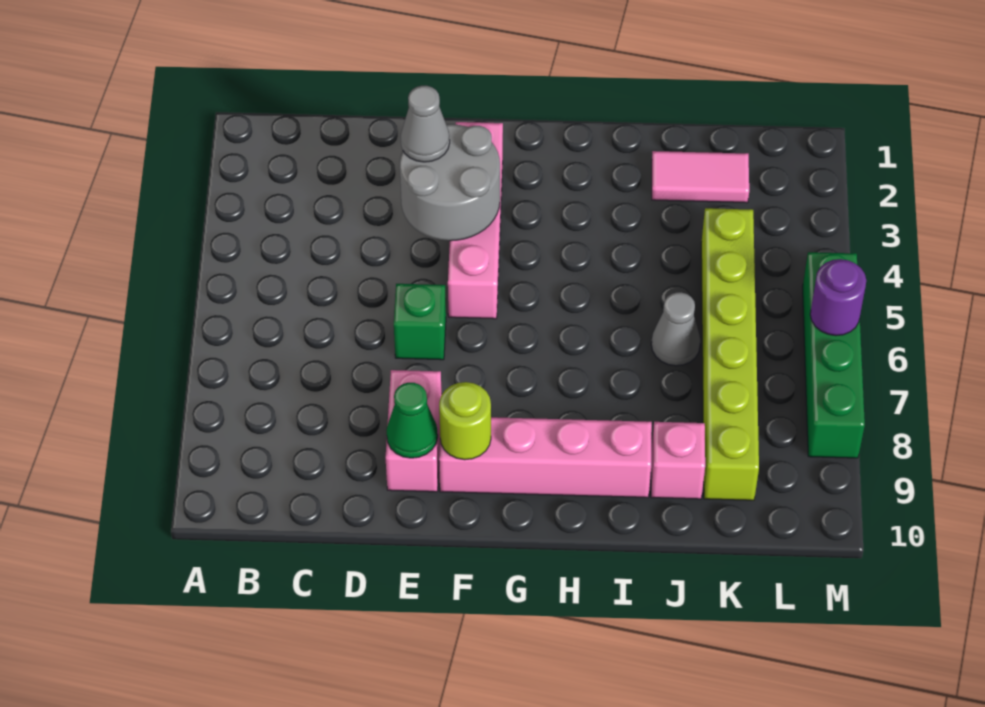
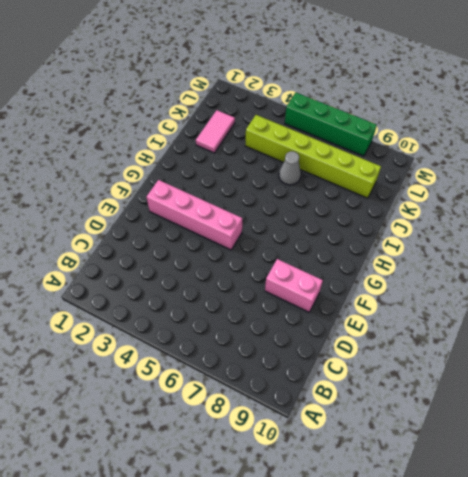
none -> green 1x1 brick [394,284,446,360]
none -> pink 1x4 brick [439,417,652,497]
none -> pink 1x1 brick [651,422,705,499]

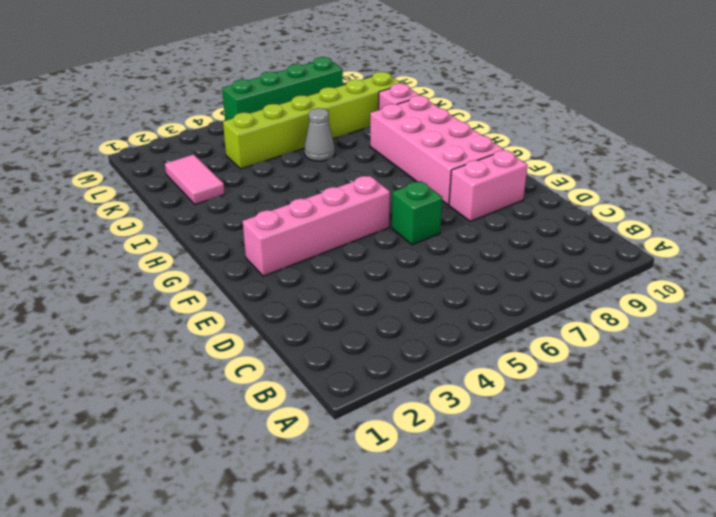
pink 2x4 brick [370,96,504,205] -> pink 1x4 brick [439,417,652,497]
none -> grey 2x2 round brick [400,124,500,241]
none -> green 1x1 cone [386,383,438,458]
none -> lime 1x1 round brick [439,382,491,460]

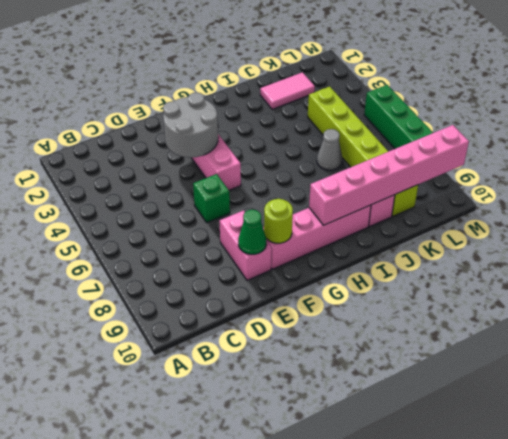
pink 1x6 brick [309,125,469,225] -> none
none -> purple 1x1 round brick [810,259,866,336]
none -> grey 1x1 cone [401,86,450,162]

